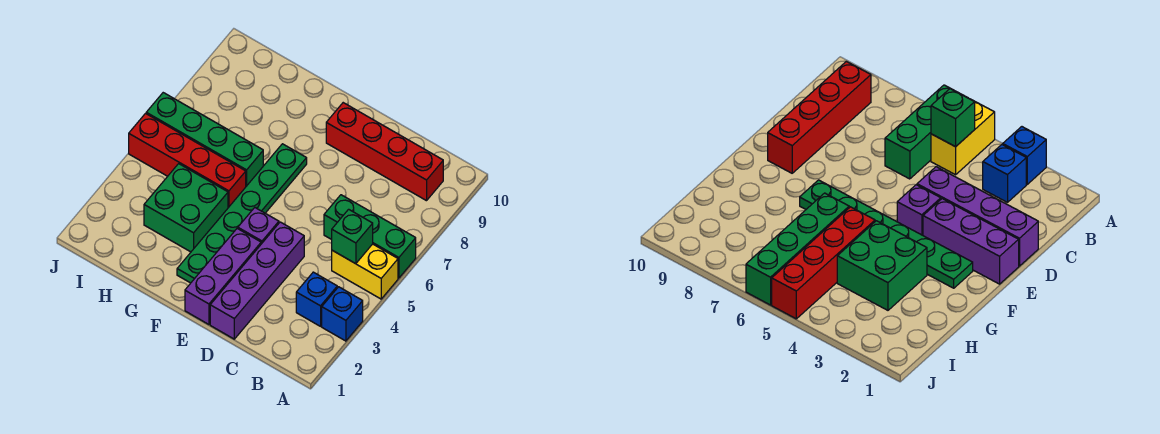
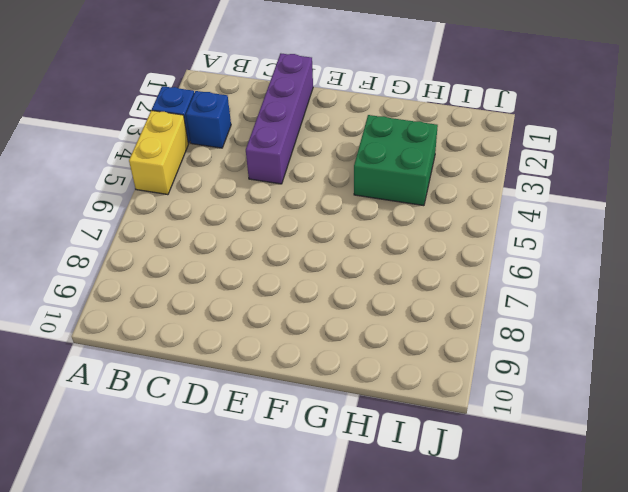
yellow 1x2 brick [129,110,188,195] -> yellow 1x2 brick turned to [332,244,398,299]
none -> green 1x3 brick [324,195,416,278]
none -> red 1x4 brick [326,103,443,201]
none -> purple 1x3 brick [185,229,261,324]

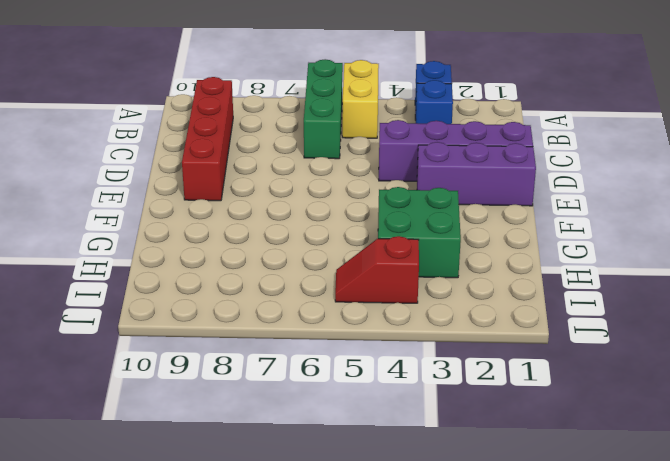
red 1x2 slope [335,236,419,303] -> red 1x4 brick [129,114,246,208]
none -> purple 1x1 brick [238,208,279,244]
none -> green 1x6 plate [177,144,307,283]
none -> green 1x4 brick [146,93,263,186]

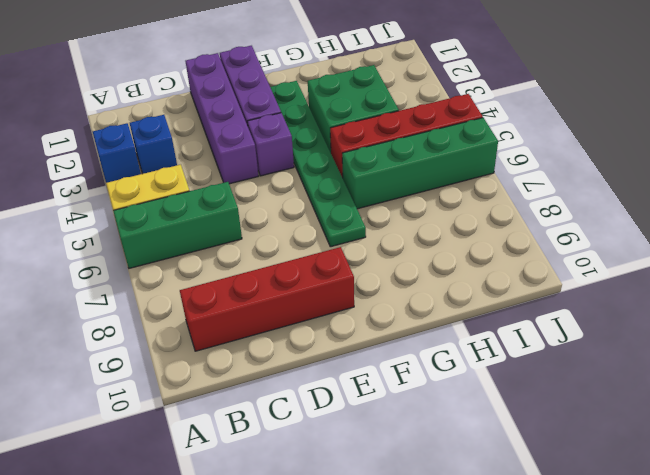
none -> green 1x1 brick [332,209,373,264]

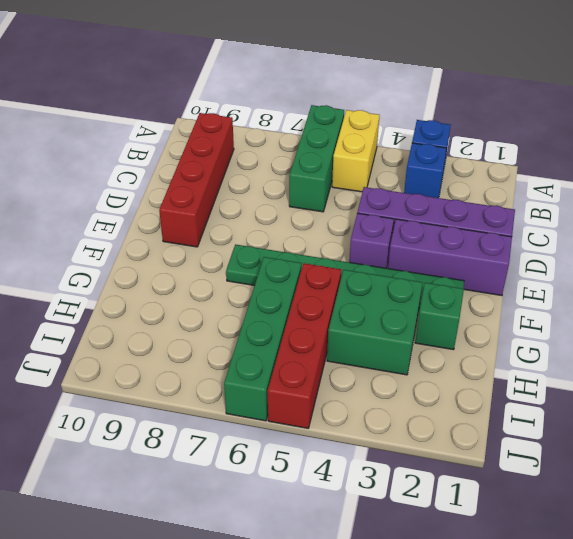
green 1x1 brick [415,283,464,350] -> green 1x1 brick moved to [332,209,373,264]

